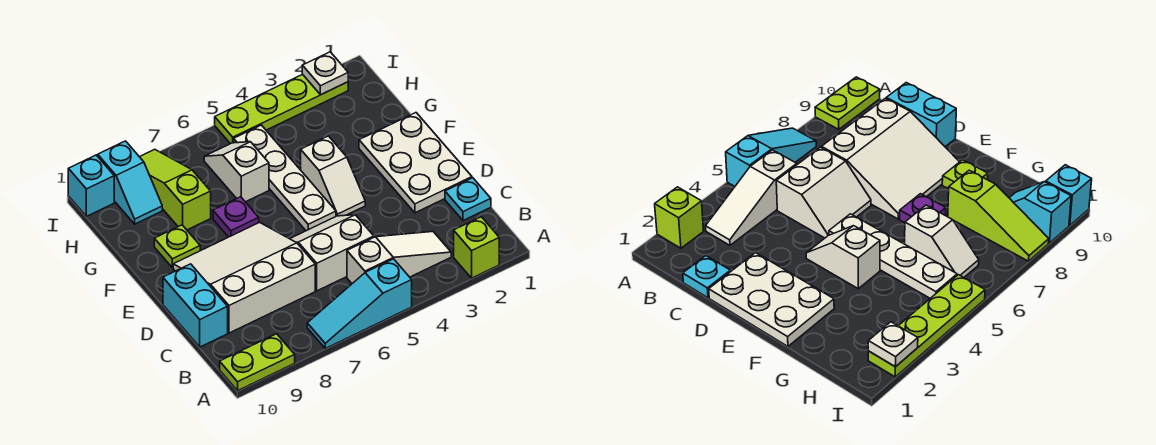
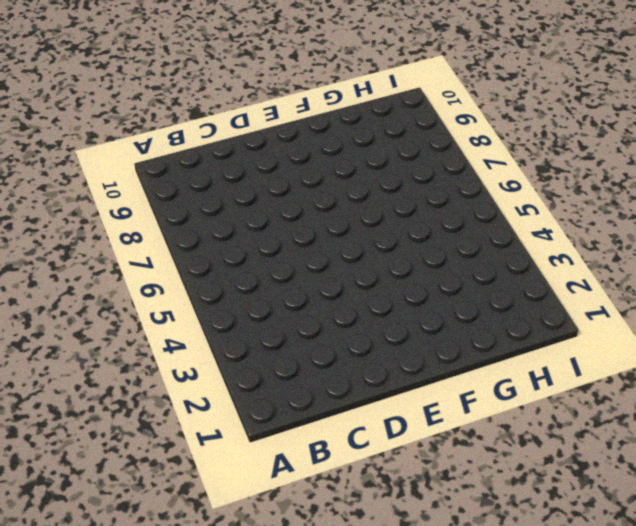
none -> lime 1x1 brick [454,217,499,278]
none -> cyan 1x3 slope [307,259,412,348]
none -> lime 1x2 plate [220,334,295,391]

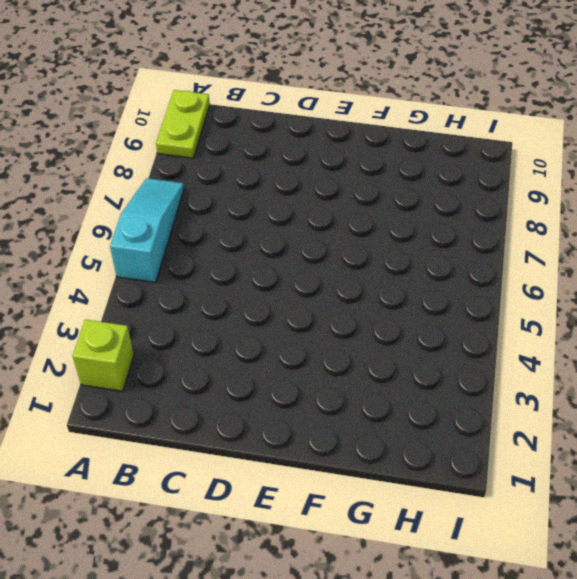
none -> white 1x3 slope [347,232,451,284]
none -> cyan 1x1 plate [445,178,491,221]
none -> white 2x2 slope [290,215,374,291]

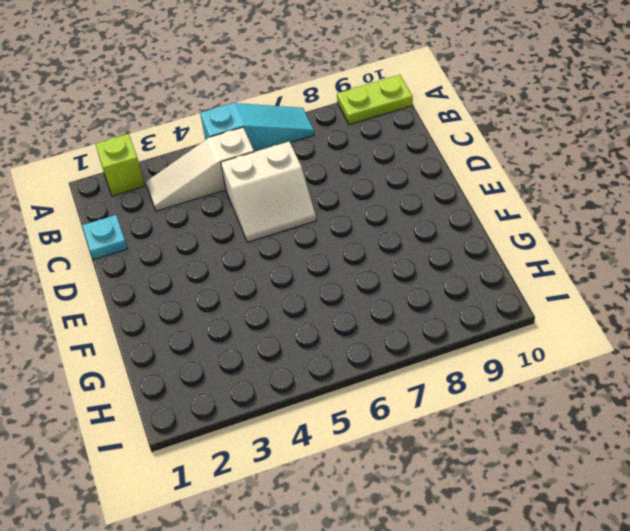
none -> white 3x3 slope [173,222,315,333]
none -> cyan 1x2 brick [163,264,228,347]
none -> white 2x3 plate [359,113,472,213]

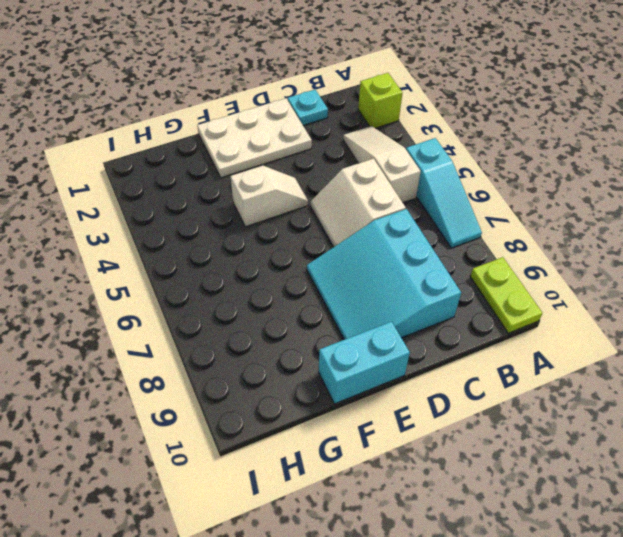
cyan 3x3 slope [307,209,461,340] -> white 3x3 slope [173,222,315,333]
cyan 1x2 brick [319,322,410,404] -> cyan 1x2 brick moved to [163,264,228,347]
none -> white 1x4 plate [234,125,336,231]
none -> purple 1x1 plate [213,197,259,237]
none -> lime 1x1 plate [154,225,200,268]

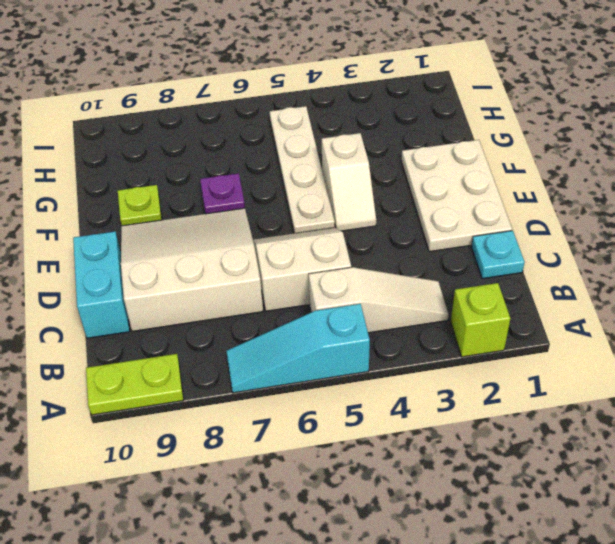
none -> white 1x2 slope [204,142,269,202]
none -> lime 1x3 slope [140,149,211,230]
none -> cyan 1x2 slope [98,141,162,224]

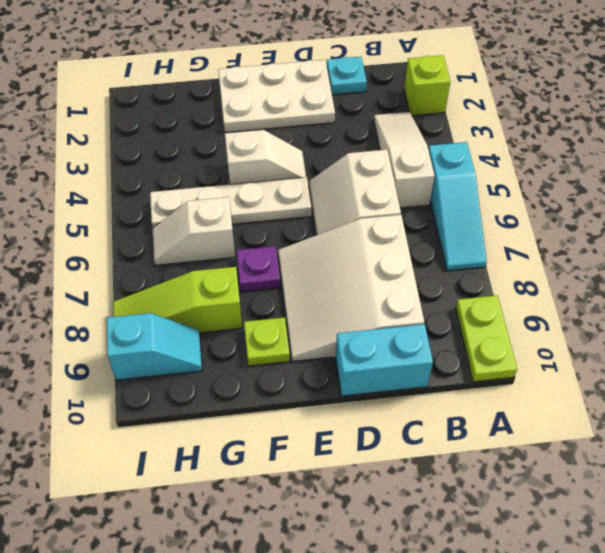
none -> lime 1x4 plate [215,74,348,144]
none -> cyan 1x1 brick [68,155,114,216]
none -> white 1x1 plate [302,52,348,95]

